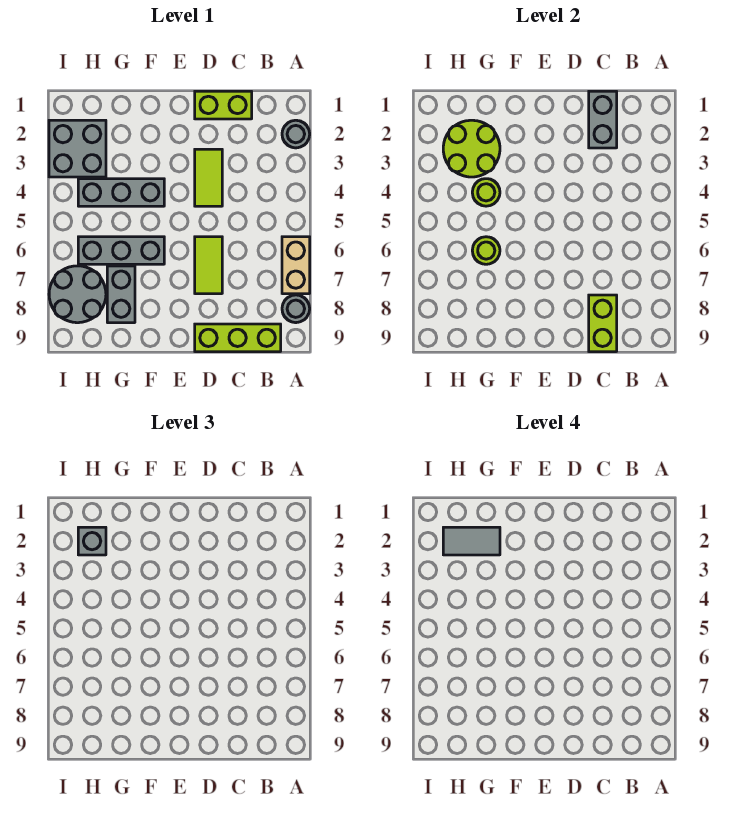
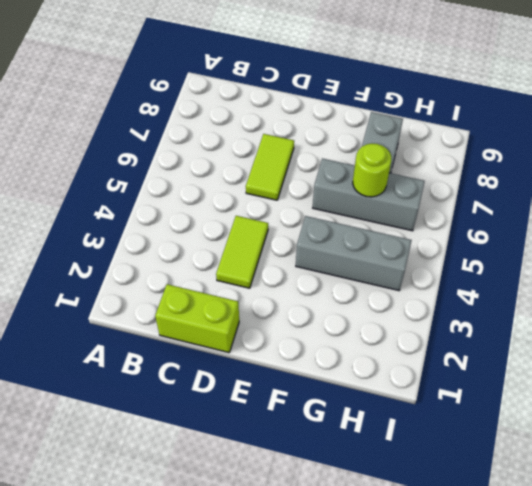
none -> grey 1x1 round brick [282,120,310,148]
none -> tan 1x2 brick [282,237,310,294]
none -> grey 1x1 round brick [282,295,310,323]

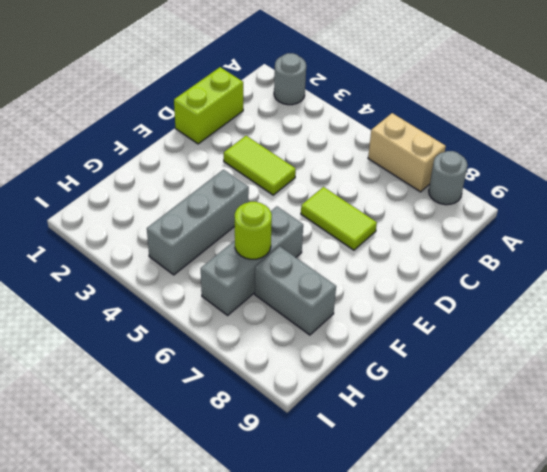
none -> lime 1x3 brick [195,324,281,352]
none -> grey 2x2 brick [49,120,106,177]
none -> grey 2x2 round brick [49,266,106,323]

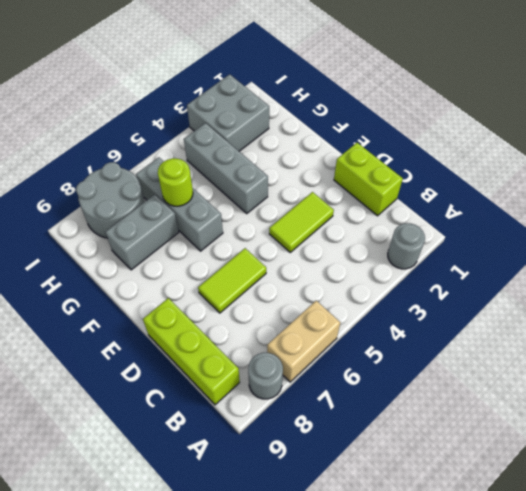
none -> grey 1x2 brick [589,91,617,148]
none -> lime 1x2 brick [589,295,617,352]
none -> lime 2x2 round brick [443,120,500,177]

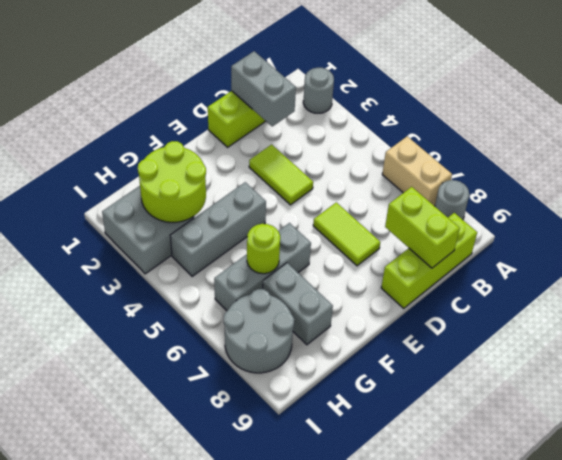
none -> lime 1x1 round brick [472,179,500,206]
none -> grey 1x1 brick [78,527,106,555]
none -> grey 1x2 tile [443,527,500,555]

